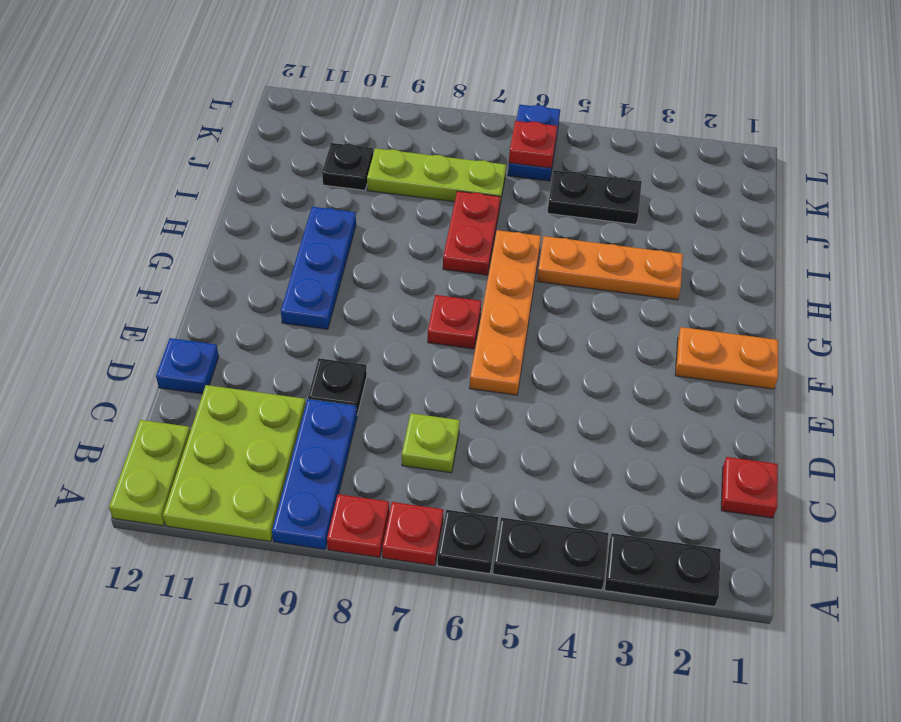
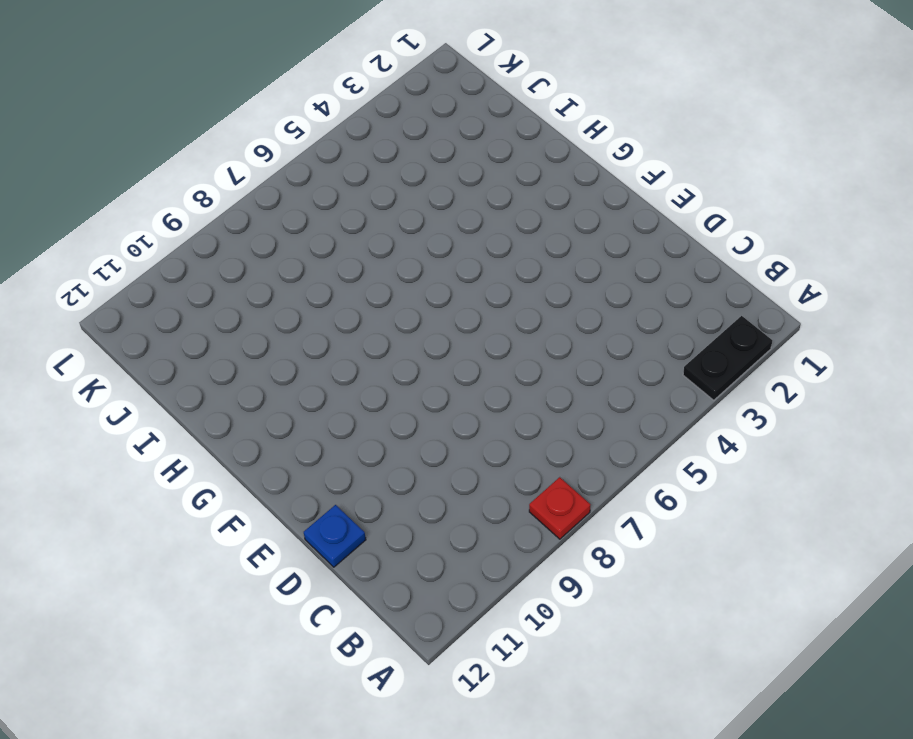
none -> black 1x2 plate [493,518,609,590]
none -> black 1x1 plate [438,510,498,574]
none -> red 1x1 plate [382,502,443,566]

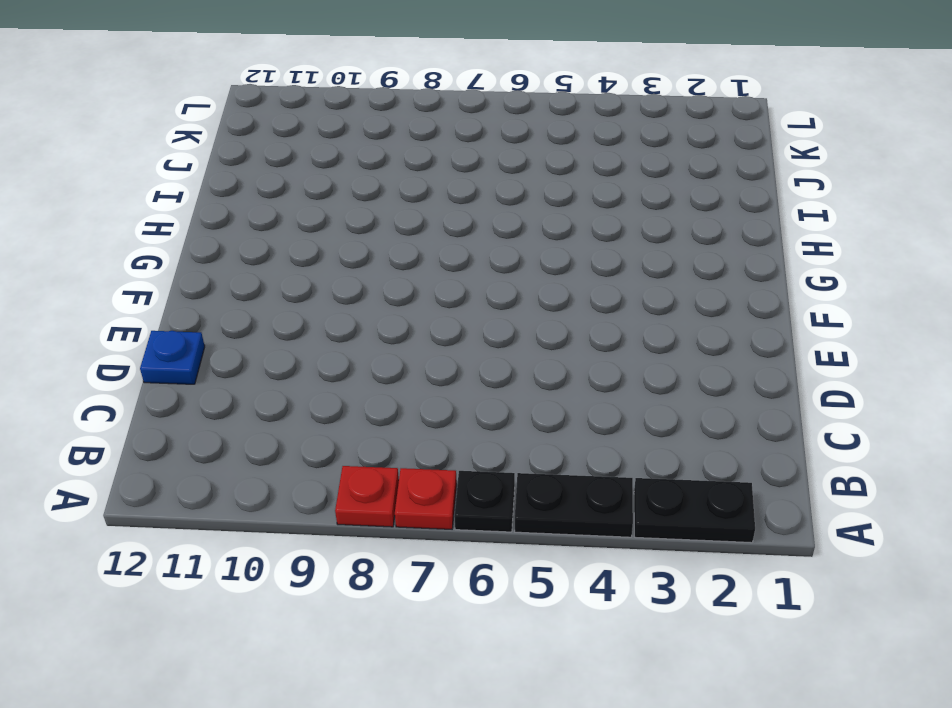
none -> blue 1x3 plate [272,399,357,549]
none -> lime 2x3 plate [163,385,306,542]
none -> lime 1x2 plate [109,420,190,526]

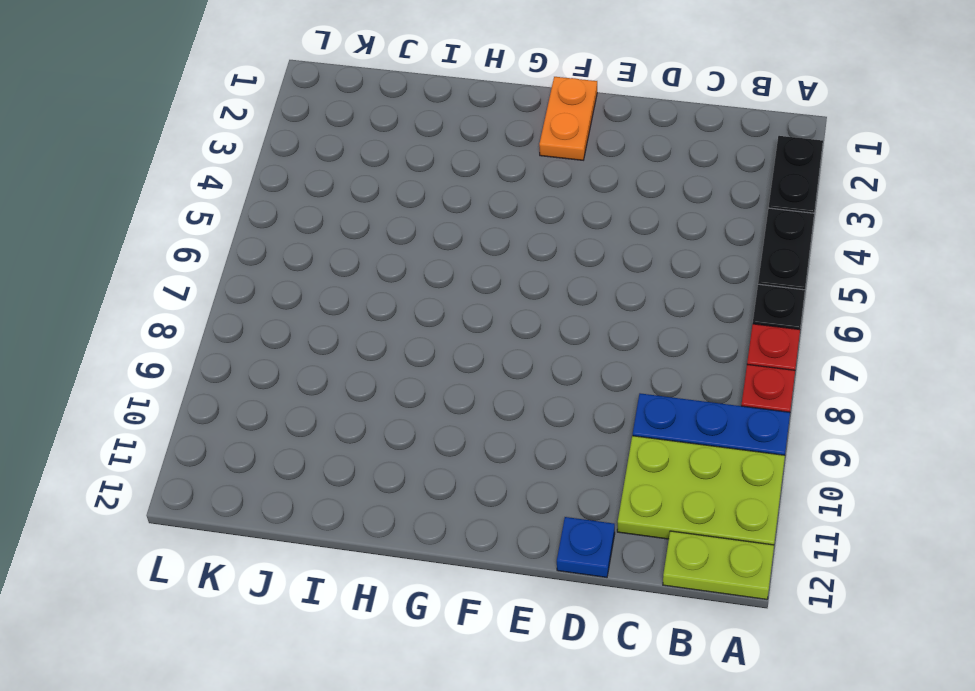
none -> red 1x1 plate [721,457,778,518]
none -> lime 1x1 plate [402,413,460,473]
none -> black 1x1 plate [308,358,367,415]

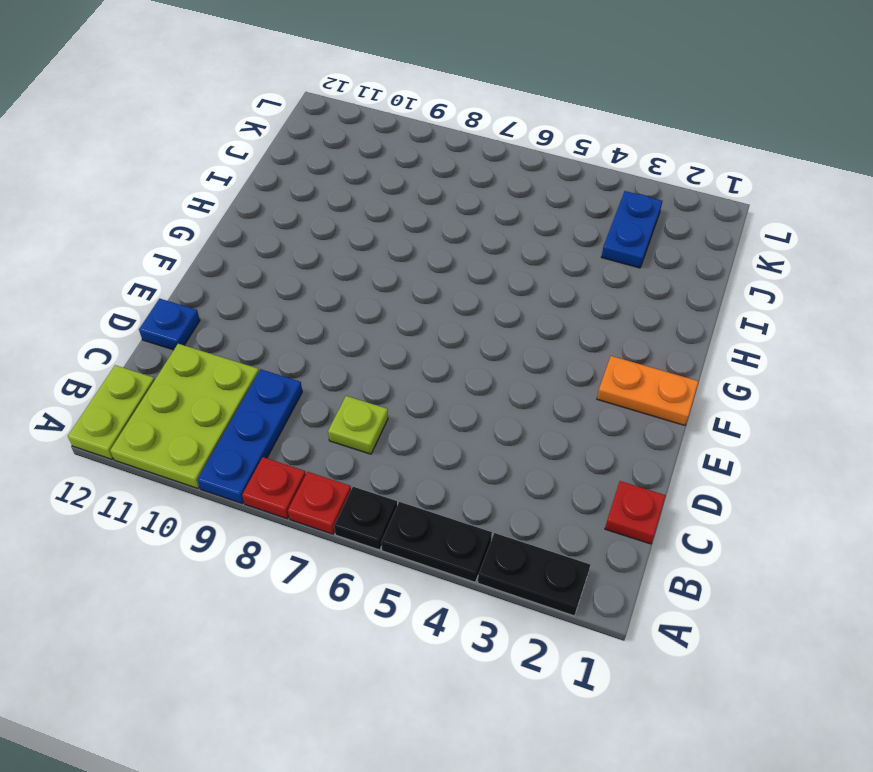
blue 1x2 plate [602,191,662,268] -> blue 1x2 plate moved to [508,105,560,181]
none -> black 1x1 plate [308,358,367,415]
none -> orange 1x4 plate [470,230,541,395]
none -> red 1x1 plate [428,295,481,349]

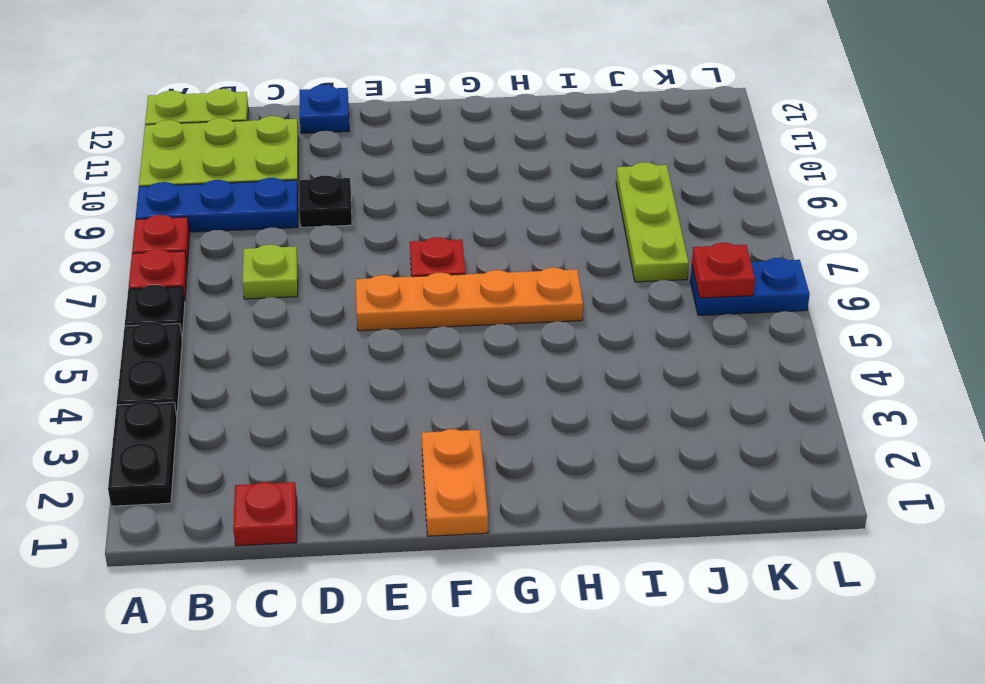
none -> blue 1x3 plate [281,207,356,329]
none -> orange 1x3 plate [537,236,683,300]
none -> red 1x2 plate [443,191,500,275]

